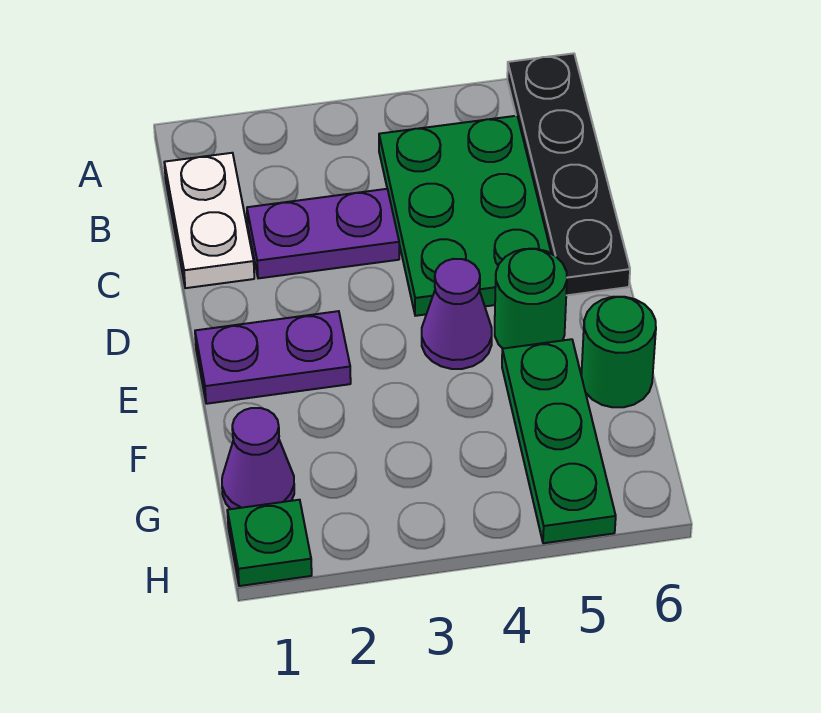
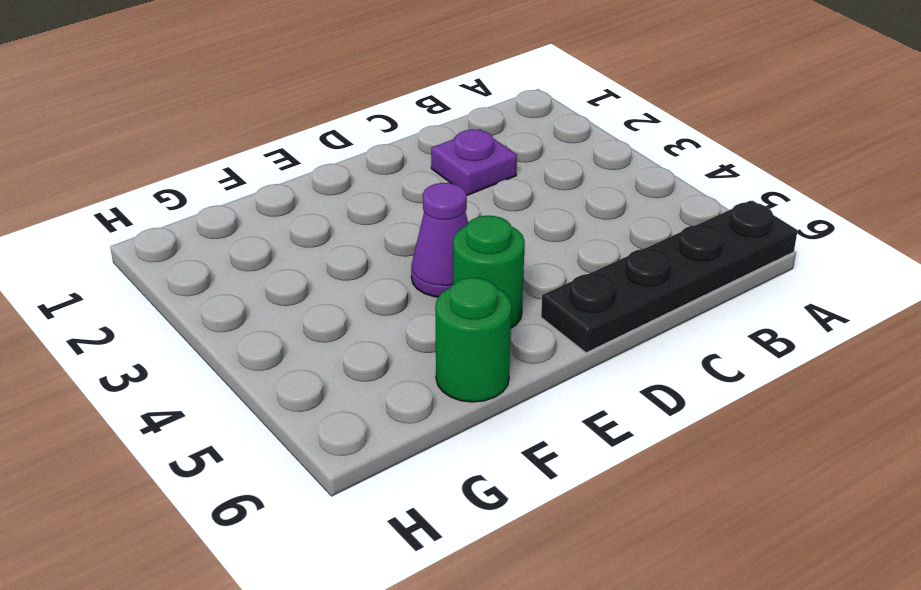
purple 1x1 plate [431,129,517,195] -> purple 1x2 plate [247,189,399,278]
none -> white 1x2 plate [164,153,254,288]
none -> green 2x3 plate [379,116,551,316]

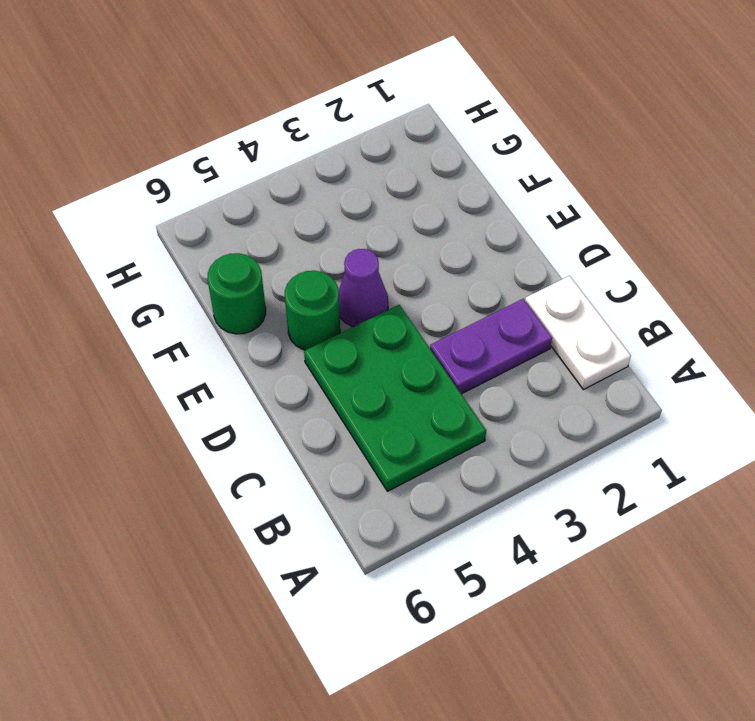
none -> black 1x4 plate [507,53,630,295]
none -> purple 1x2 plate [195,311,351,404]

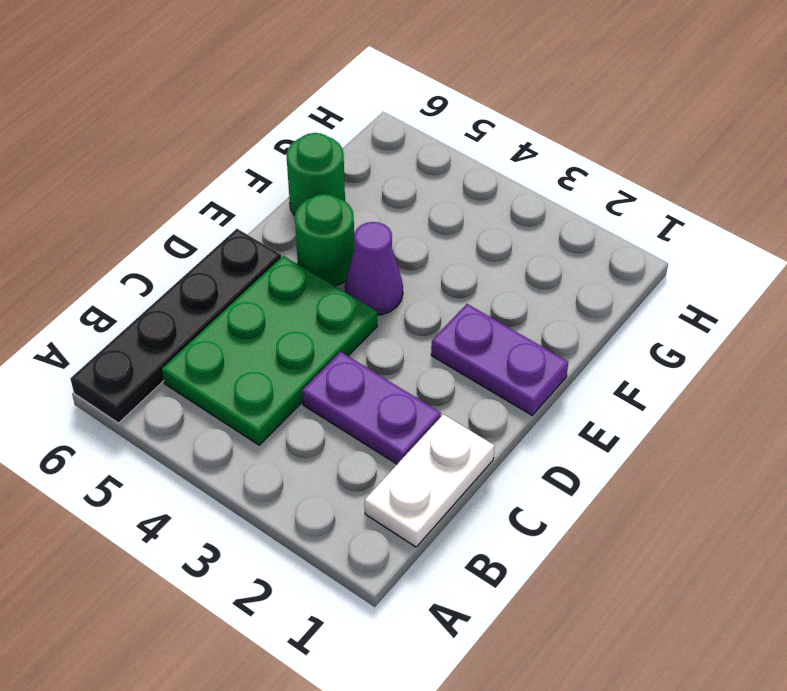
none -> green 1x3 plate [502,339,616,543]
none -> purple 1x1 cone [222,408,294,509]

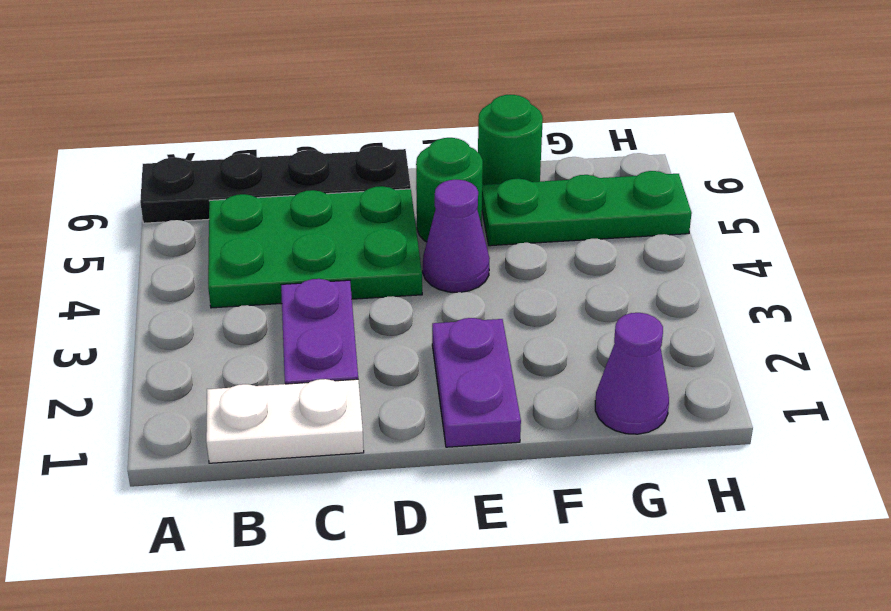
none -> green 1x1 plate [227,500,312,586]

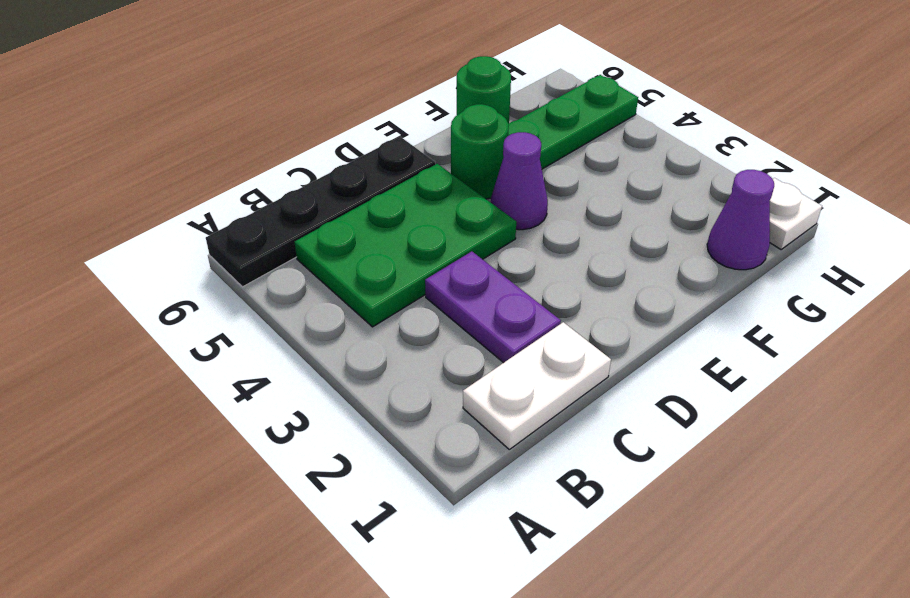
white 1x1 plate [770,178,822,249] -> green 1x1 plate [227,500,312,586]
none -> purple 1x2 plate [195,311,351,404]

